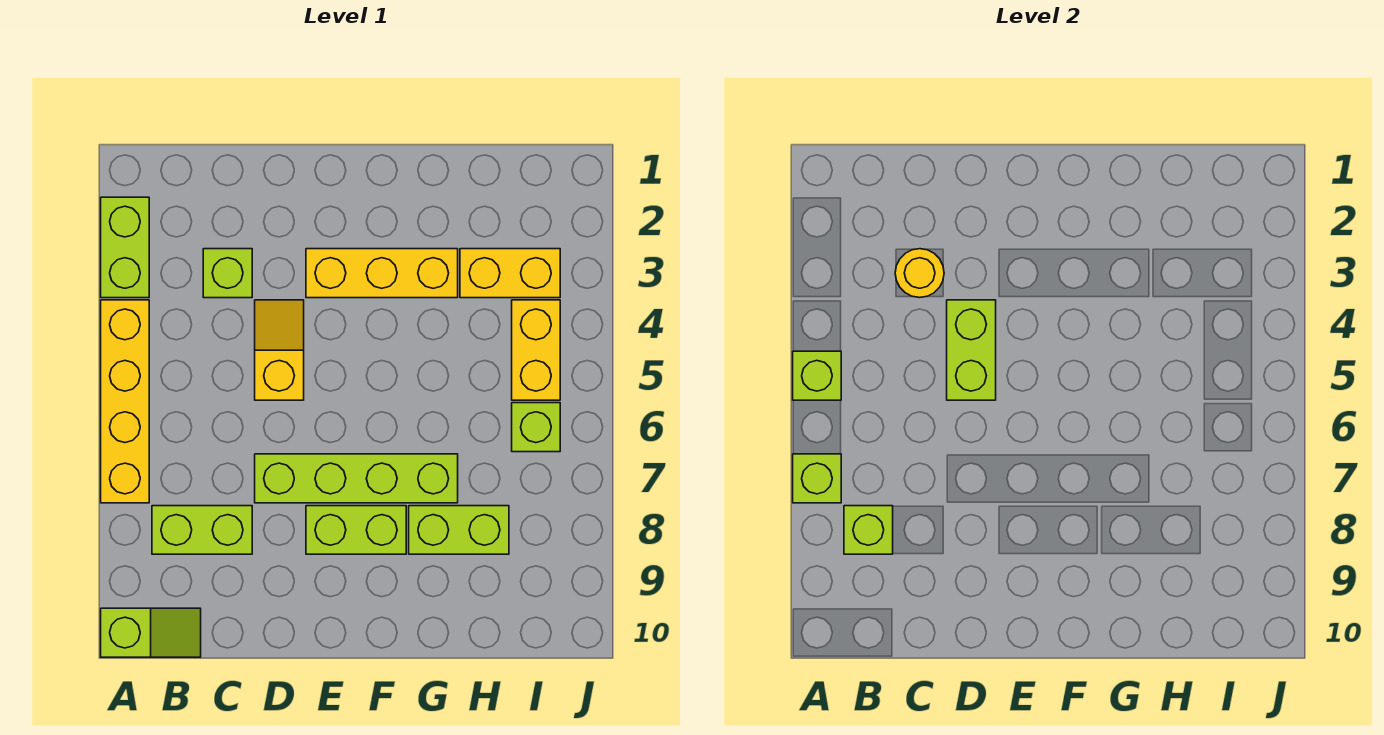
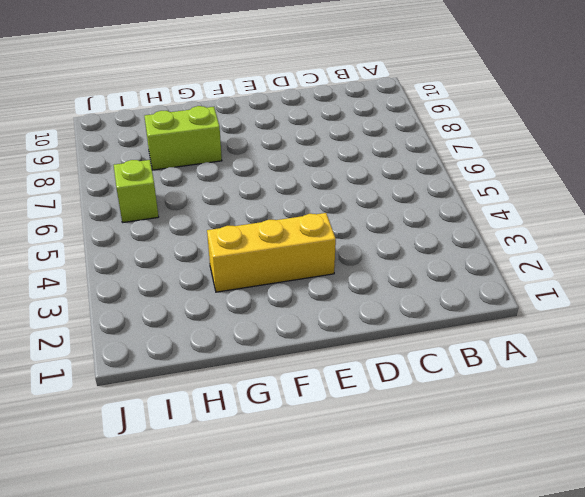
none -> lime 1x2 brick [101,197,149,298]
none -> yellow 1x4 brick [101,300,149,503]
none -> lime 1x2 slope [101,608,201,657]

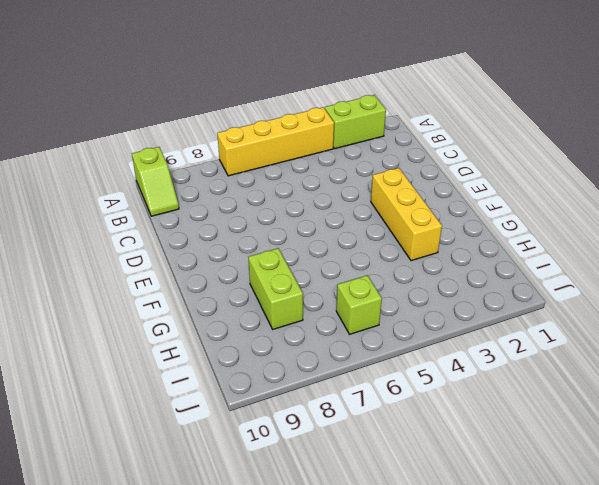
none -> lime 1x2 brick [152,506,252,554]
none -> lime 1x1 brick [203,249,252,298]
none -> yellow 1x2 slope [255,300,304,400]

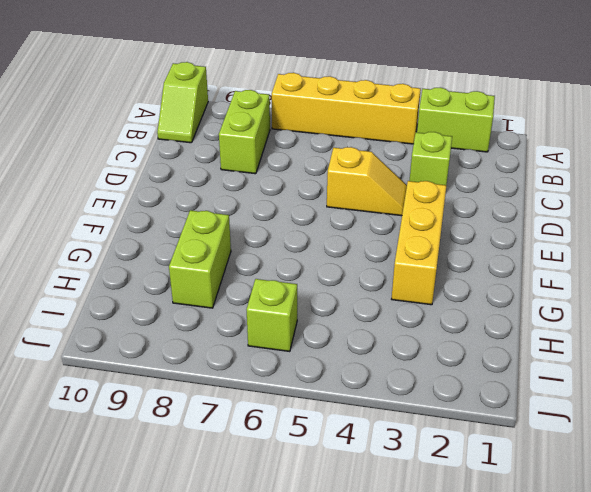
none -> lime 1x4 brick [255,454,458,503]
none -> lime 1x2 brick [306,506,406,554]
none -> yellow 1x2 brick [460,249,560,298]

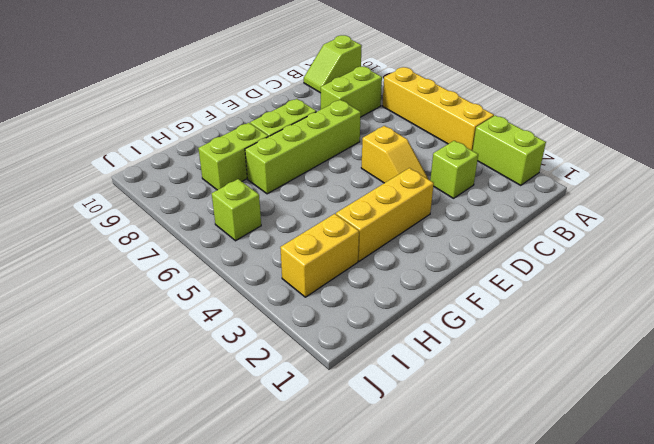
none -> yellow 1x2 brick [512,300,560,400]
none -> lime 1x1 brick [793,351,841,400]
none -> lime 1x1 brick [793,454,841,503]

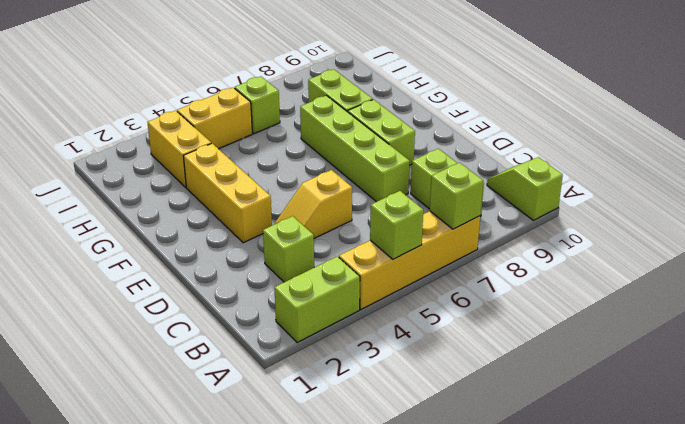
none -> lime 1x1 brick [844,506,893,554]
none -> yellow 1x1 round brick [895,249,944,298]
none -> lime 1x2 brick [947,300,996,400]

